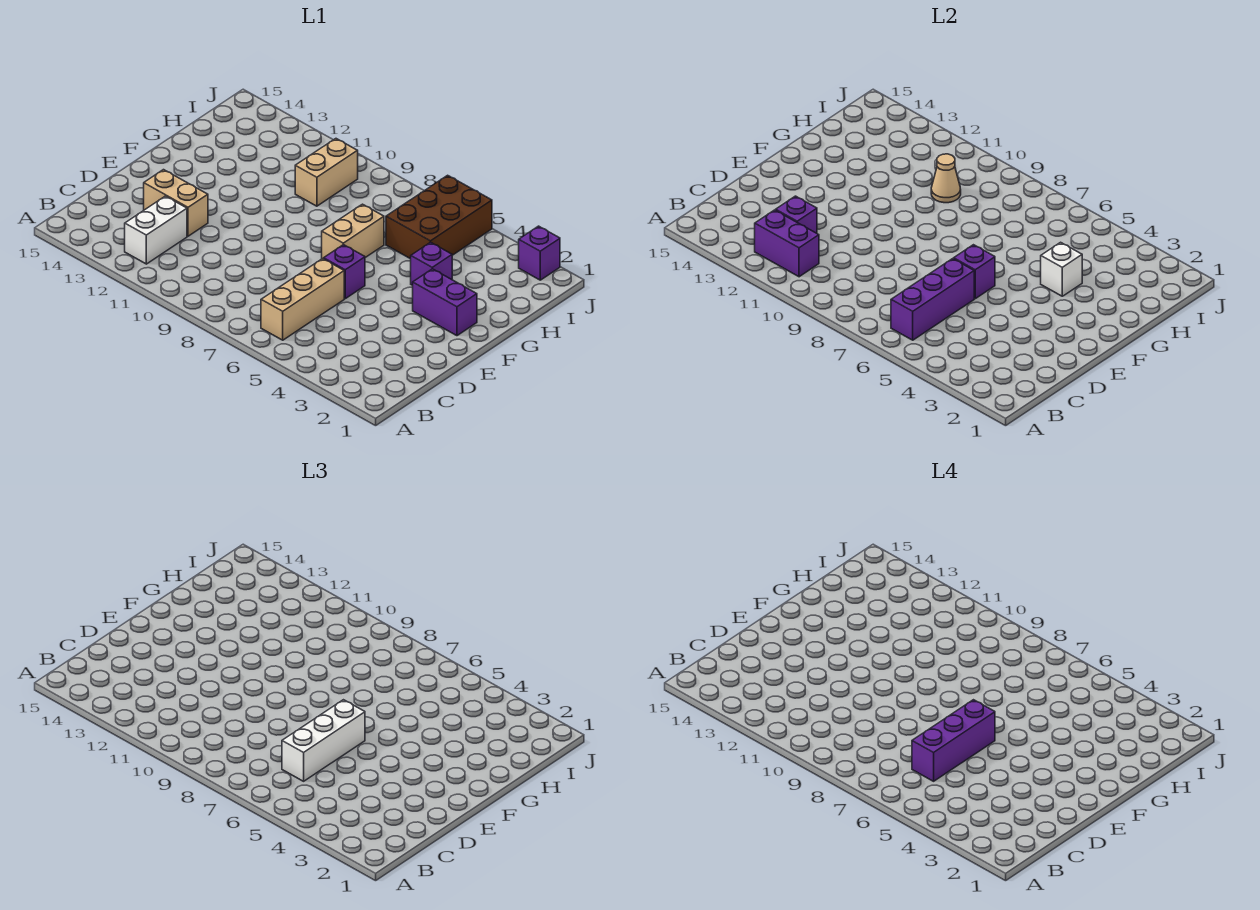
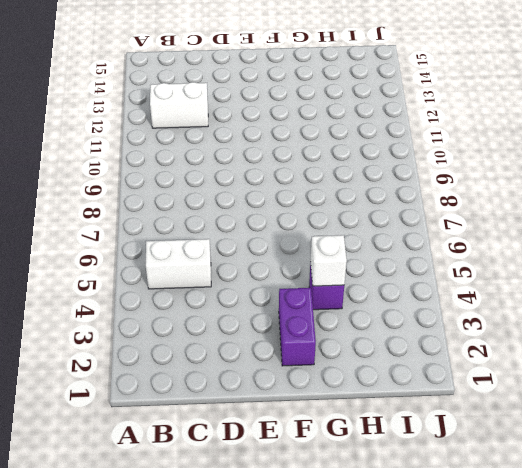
white 1x2 brick [146,239,211,289] -> none
none -> tan 1x3 brick [261,259,344,340]
none -> tan 1x2 brick [144,170,208,236]
none -> purple 1x1 brick [324,245,365,299]

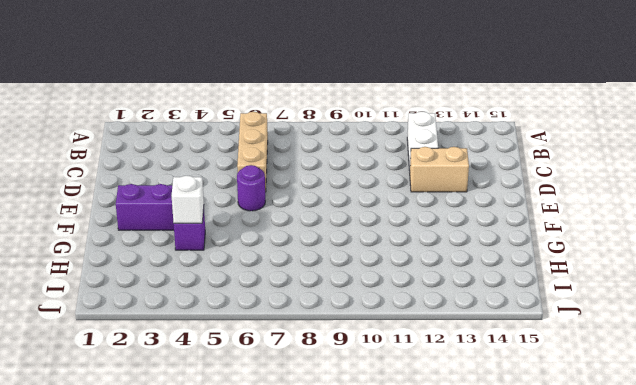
purple 1x1 round brick [237,165,265,211] -> purple 1x1 brick [324,245,365,299]
none -> tan 1x2 brick [322,204,384,259]
none -> brown 2x3 brick [386,175,492,259]
none -> tan 1x2 brick [295,139,358,206]

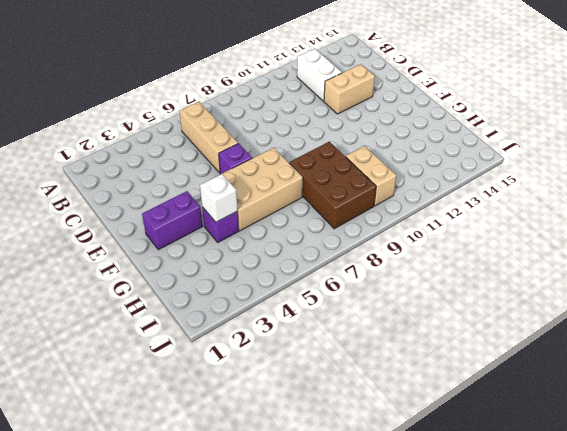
tan 2x3 brick [212,148,303,231] -> tan 1x2 brick [322,204,384,259]
brown 2x3 brick [289,142,376,229] -> brown 2x3 brick moved to [386,175,492,259]
none -> purple 1x1 brick [519,226,560,280]
none -> purple 1x3 brick [891,259,974,340]
none -> purple 1x2 brick [755,210,819,277]

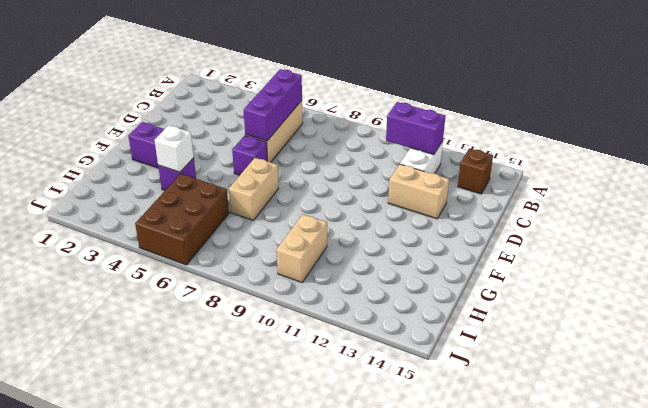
brown 1x1 brick [458,148,493,194] -> none
none -> purple 1x1 brick [519,226,560,280]
none -> purple 1x1 brick [776,196,817,233]
none -> purple 1x1 brick [954,245,995,299]

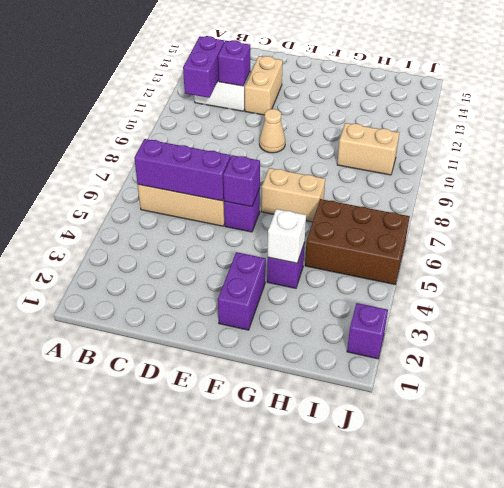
tan 1x1 cone [259,109,285,153] -> tan 1x1 cone moved to [931,154,961,203]
none -> white 1x3 brick [282,700,365,781]
none -> purple 1x3 brick [912,700,995,781]

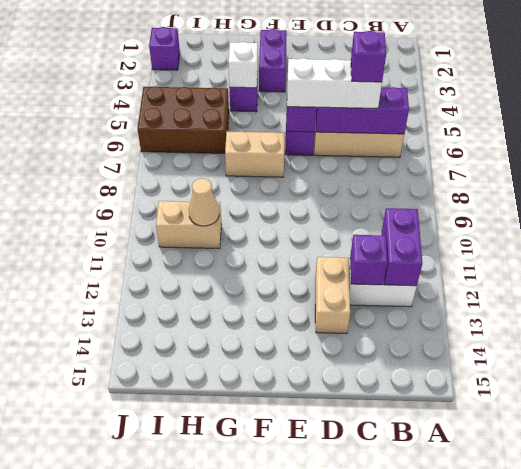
purple 1x1 brick [351,31,386,82] -> purple 1x3 brick [912,700,995,781]

